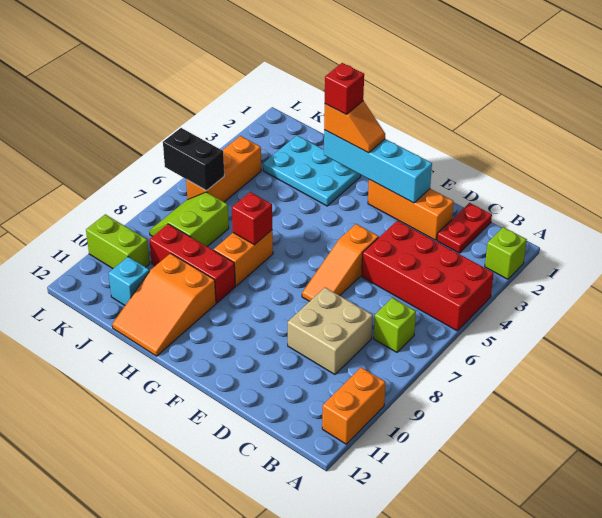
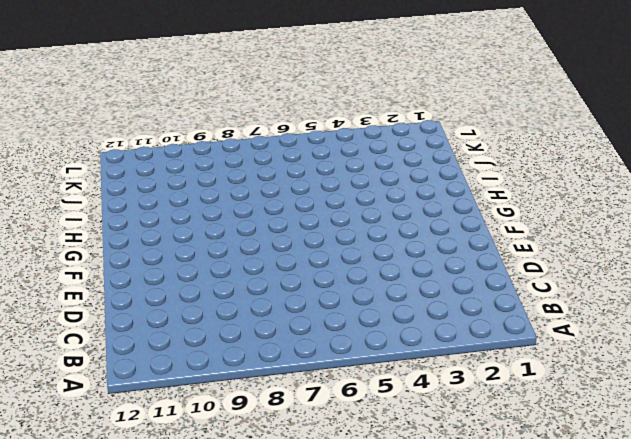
none -> lime 1x1 brick [485,227,527,279]
none -> red 2x4 brick [362,221,494,331]
none -> orange 1x2 brick [322,367,386,444]

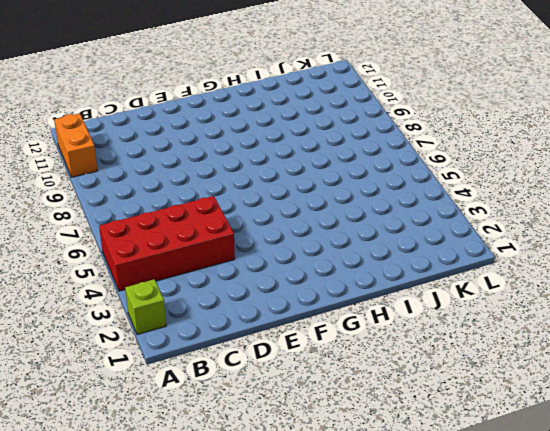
none -> lime 1x1 brick [374,298,416,352]
none -> red 1x2 plate [437,203,492,253]
none -> tan 2x2 brick [288,287,373,374]

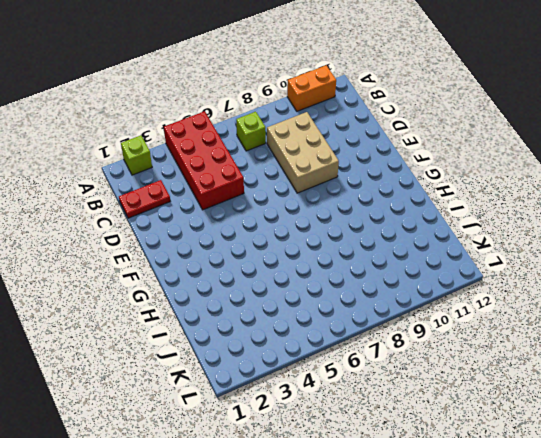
tan 2x3 brick [267,112,339,193] -> tan 2x2 brick [288,287,373,374]
none -> orange 1x3 brick [368,180,454,240]
none -> orange 1x3 slope [302,224,379,301]
none -> cyan 2x3 plate [263,136,361,206]

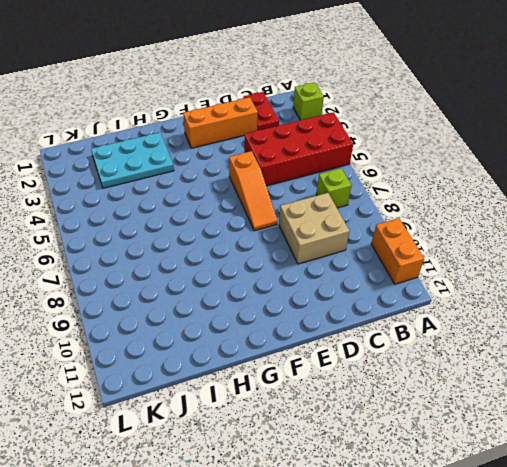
none -> orange 1x2 brick [214,230,273,286]
none -> red 1x3 brick [149,224,235,303]
none -> orange 2x3 slope [112,253,216,356]

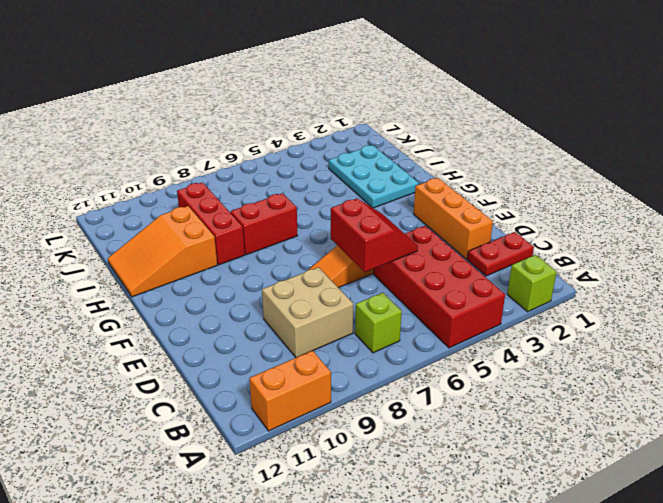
red 2x2 slope [331,199,418,272] -> none
red 1x2 brick [231,193,297,255] -> orange 1x2 brick [214,230,273,286]
none -> lime 2x2 slope [149,192,229,247]
none -> cyan 1x1 brick [109,257,149,305]
none -> orange 1x3 brick [186,136,261,202]

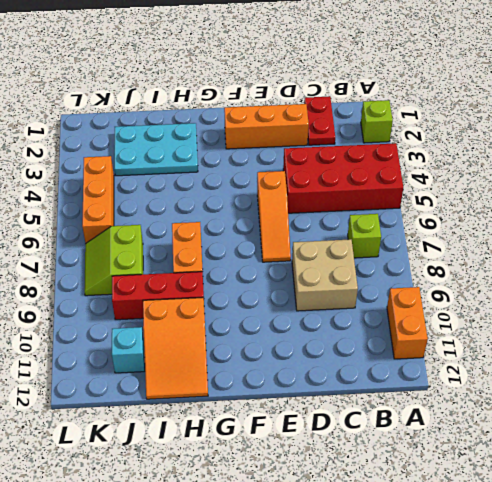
none -> lime 1x2 brick [86,214,150,269]
none -> cyan 1x4 brick [324,130,432,203]
none -> red 1x1 brick [232,192,272,245]

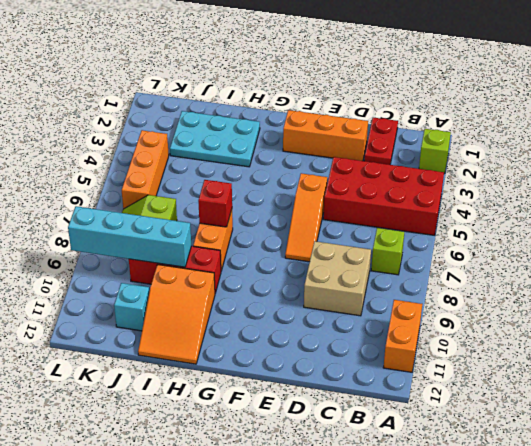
cyan 1x4 brick [68,206,191,267] -> cyan 1x4 brick moved to [324,130,432,203]
none -> lime 1x2 brick [86,214,150,269]
none -> black 1x2 brick [163,128,224,191]
none -> orange 1x2 slope [324,101,385,153]

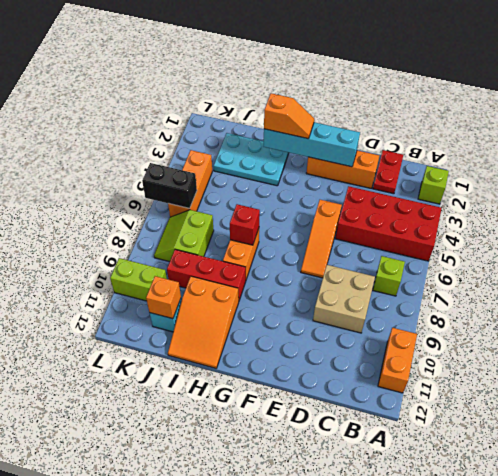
orange 1x1 brick [146,276,181,319] -> none
none -> red 1x1 brick [325,63,364,114]

